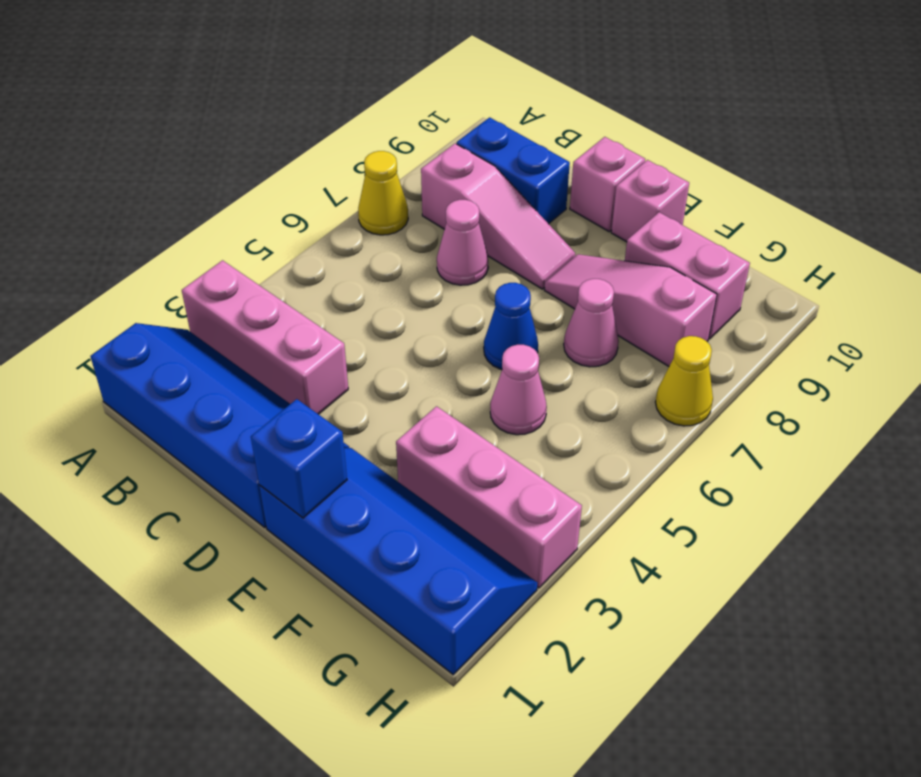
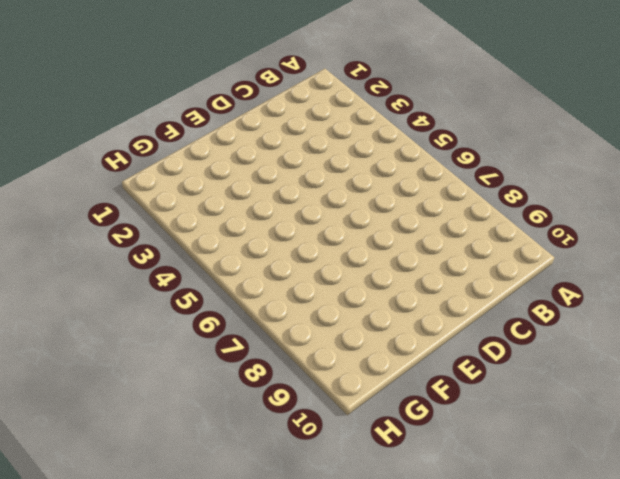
none -> blue 2x4 slope [90,323,349,527]
none -> pink 1x3 brick [182,260,348,414]
none -> yellow 1x1 cone [358,151,408,235]

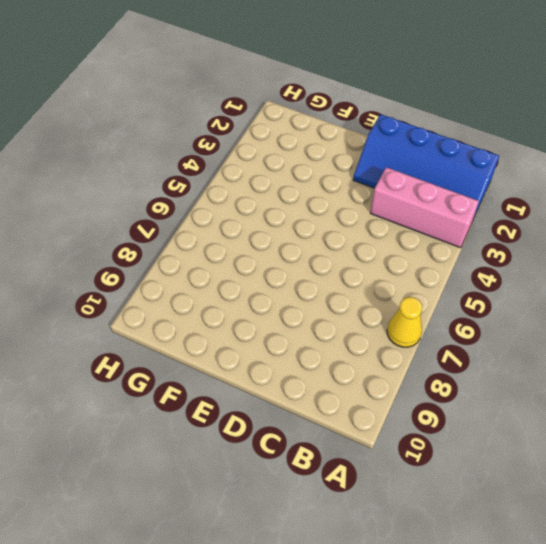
none -> pink 1x3 slope [421,143,575,289]
none -> blue 1x2 brick [457,117,570,224]
none -> pink 1x1 cone [437,200,488,285]

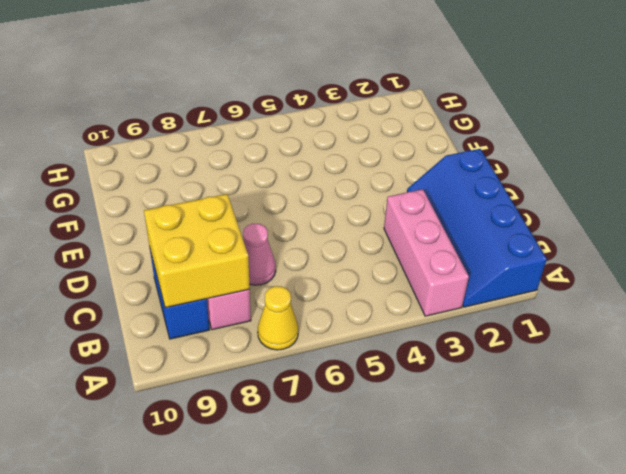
yellow 2x2 brick [144,194,250,308] -> none
none -> pink 1x1 brick [570,137,645,232]
none -> blue 2x4 slope [259,448,538,675]
none -> blue 1x1 cone [484,283,538,370]

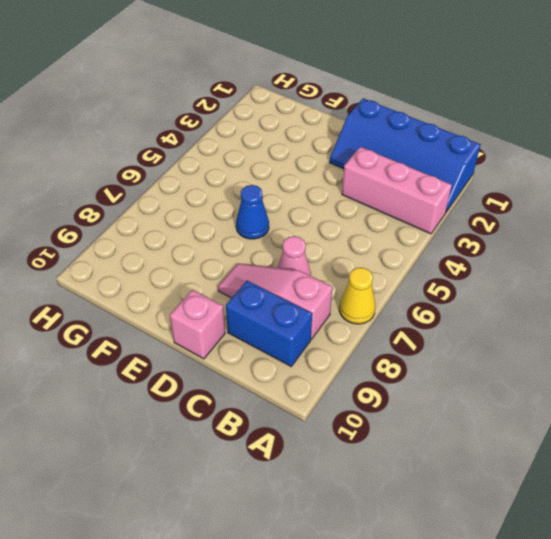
none -> blue 2x4 slope [259,448,538,675]
none -> pink 1x3 slope [544,254,717,366]
none -> pink 1x1 brick [611,160,689,242]

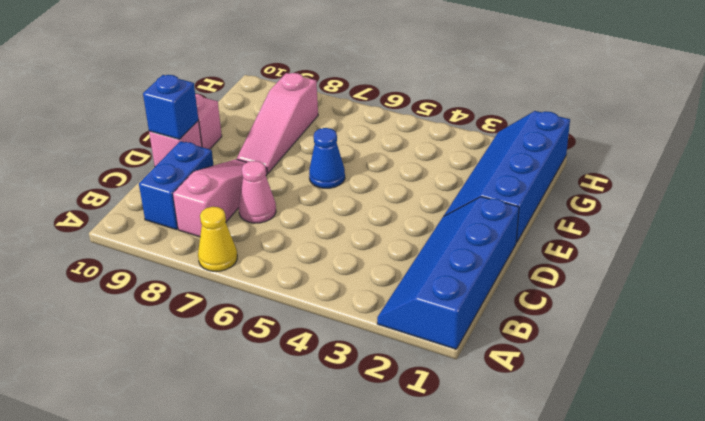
blue 1x1 brick [143,75,199,139] -> blue 1x1 brick moved to [251,399,347,518]
none -> pink 1x3 brick [182,260,348,414]
none -> pink 1x3 brick [396,406,582,588]
none -> pink 1x1 cone [490,345,547,435]

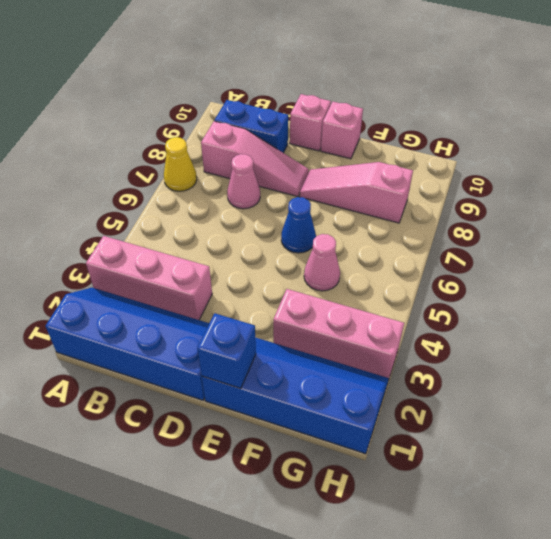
none -> pink 1x1 cone [564,279,619,367]
none -> pink 1x2 brick [625,212,750,339]
none -> yellow 1x1 cone [655,336,713,426]

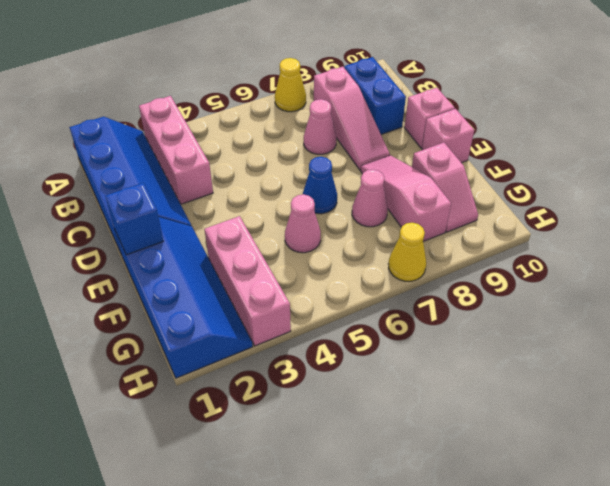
pink 1x2 slope [412,143,478,232] -> pink 1x2 brick [625,212,750,339]

